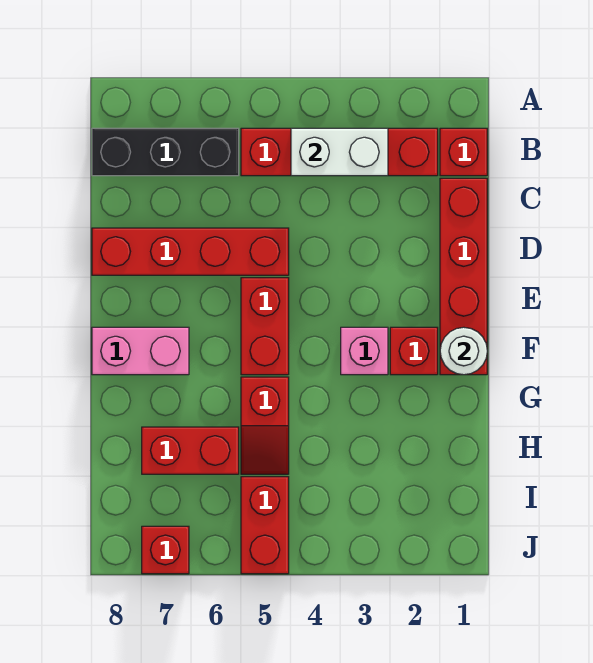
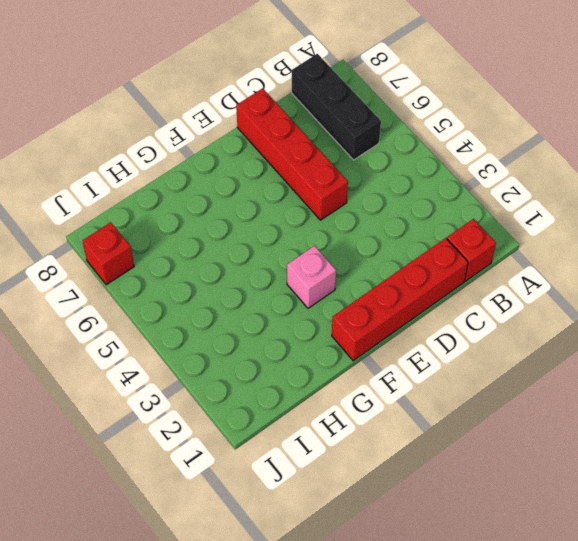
none -> red 1x4 brick [241,128,438,176]
none -> red 1x2 brick [241,278,289,375]
none -> red 1x1 brick [390,327,438,375]

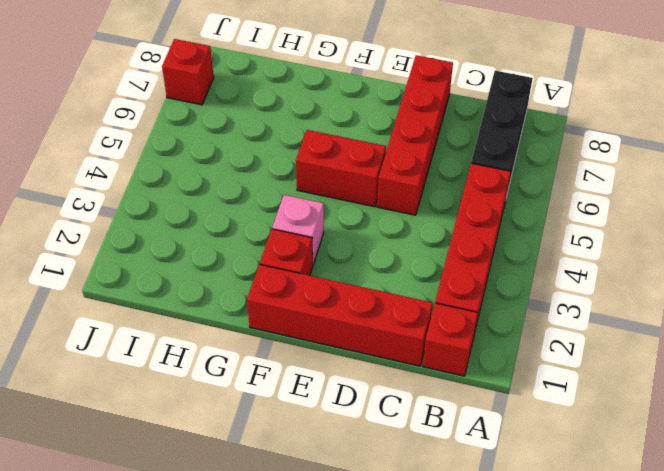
none -> pink 1x2 brick [92,327,189,375]
none -> red 1x2 slope [241,377,289,474]
none -> red 1x2 brick [142,427,239,474]

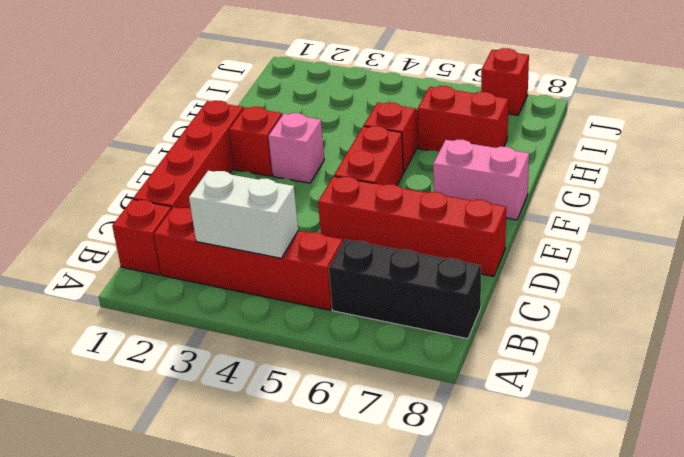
none -> red 1x2 brick [241,477,289,574]
none -> white 1x1 round brick [440,327,487,375]

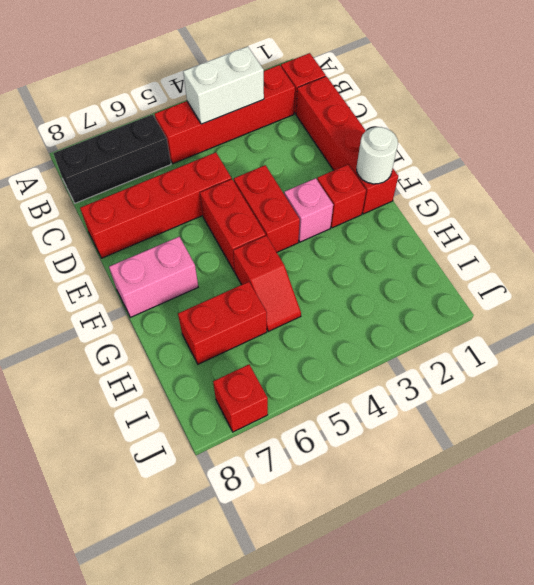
red 1x2 brick [234,165,300,252] -> red 1x2 brick moved to [241,477,289,574]

